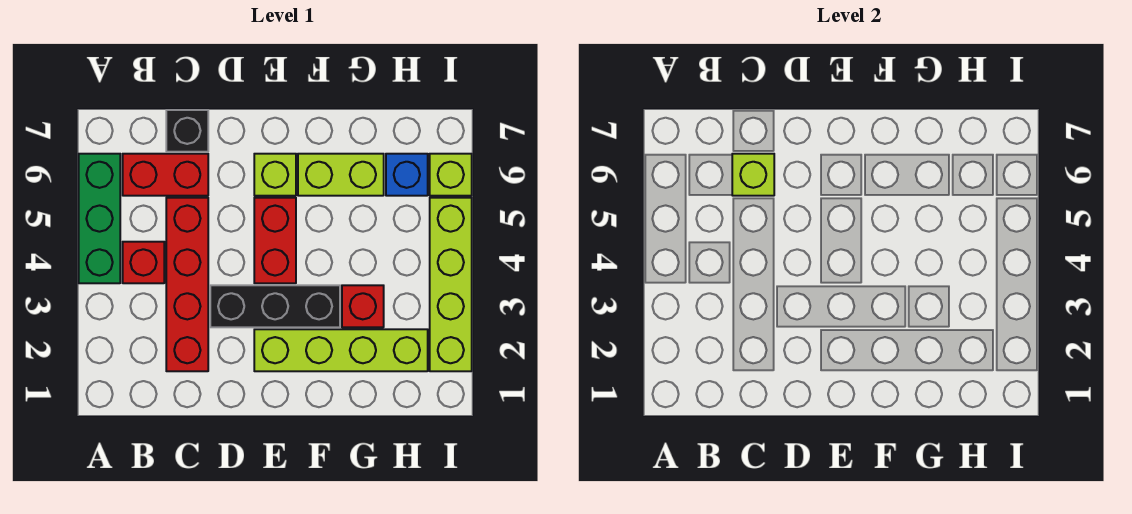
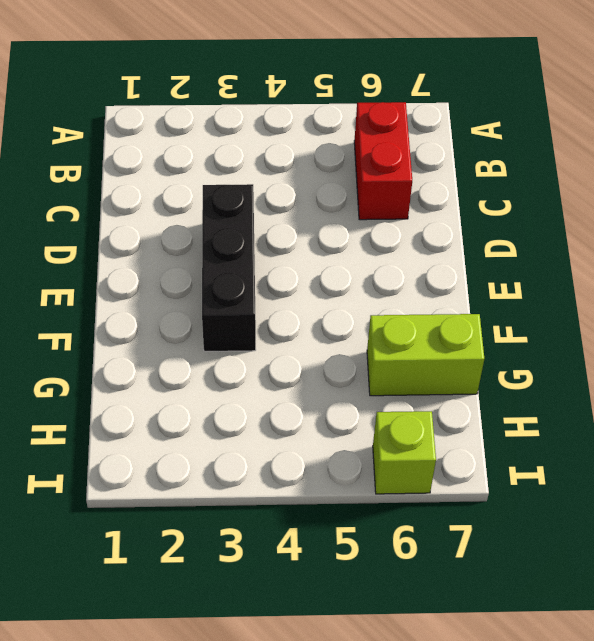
lime 1x2 brick [367,314,484,396] -> lime 1x2 brick turned to [298,154,384,196]
none -> green 1x3 brick [79,154,120,283]
none -> red 1x1 brick [123,242,164,283]
none -> red 1x4 brick [166,198,208,371]

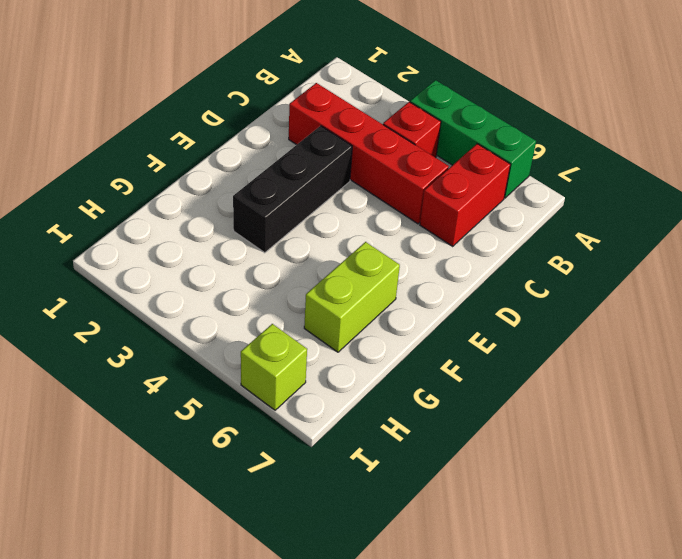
none -> black 1x1 brick [166,110,208,152]
none -> lime 1x4 brick [254,329,428,371]
none -> red 1x2 brick [254,198,296,283]

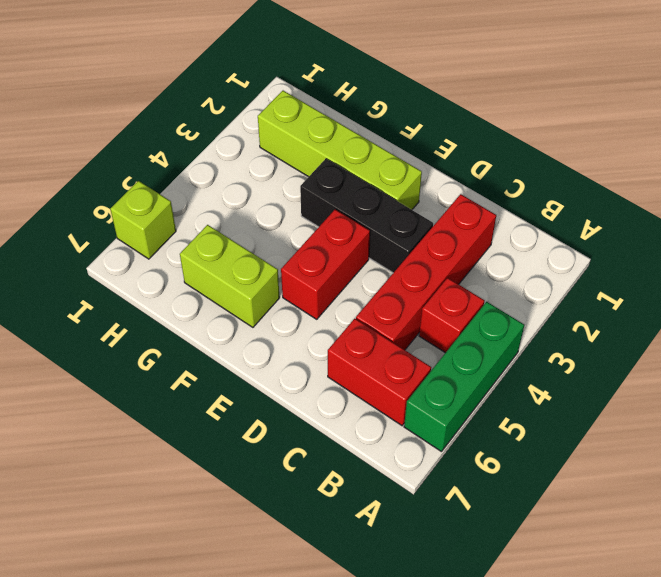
none -> black 1x1 brick [166,110,208,152]
none -> lime 1x1 brick [254,154,296,196]
none -> red 1x1 brick [342,285,384,327]

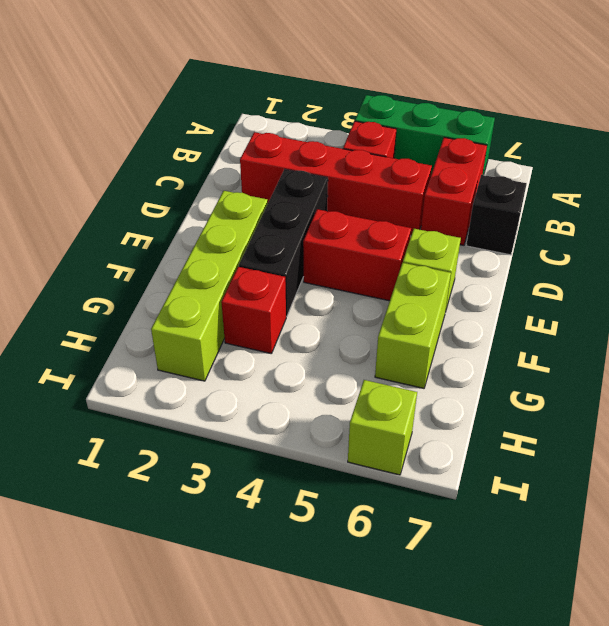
none -> blue 1x1 brick [386,154,428,196]
none -> lime 1x4 brick [430,198,472,371]
none -> lime 1x1 brick [732,154,774,196]

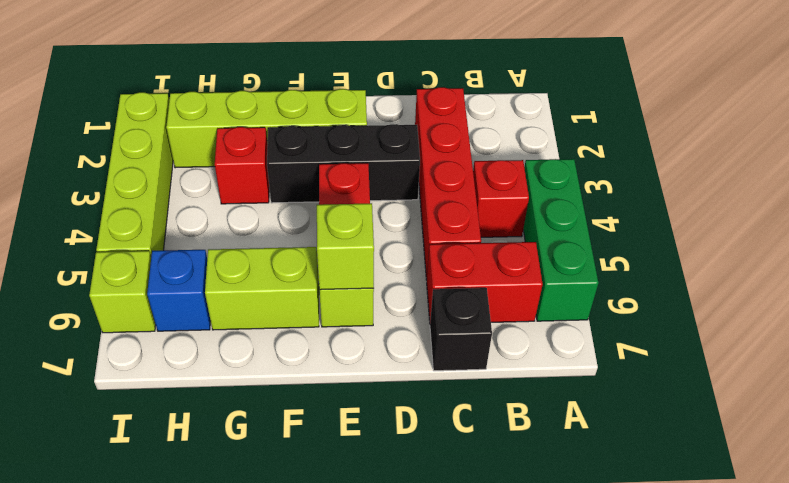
lime 1x1 brick [317,203,374,290] -> lime 1x1 brick moved to [732,154,774,196]

